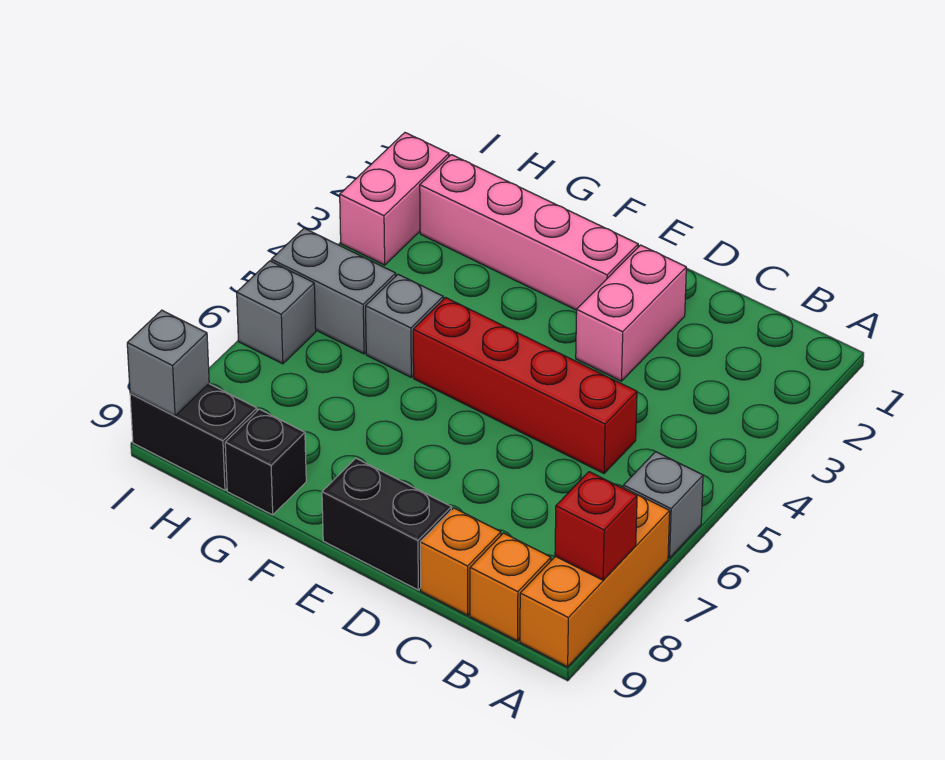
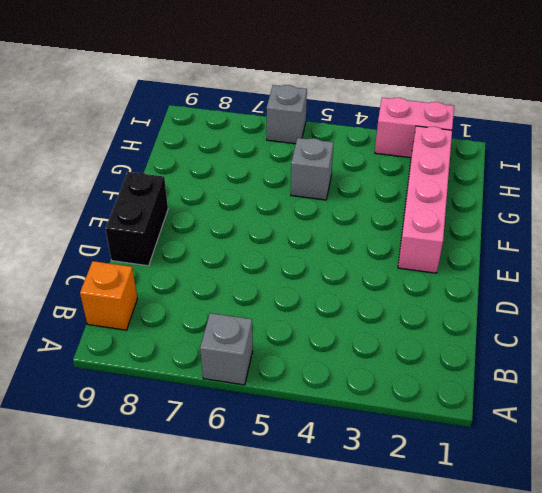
none -> orange 1x3 brick [520,487,670,667]
none -> red 1x4 brick [413,298,637,473]
none -> orange 1x1 brick [420,508,501,615]

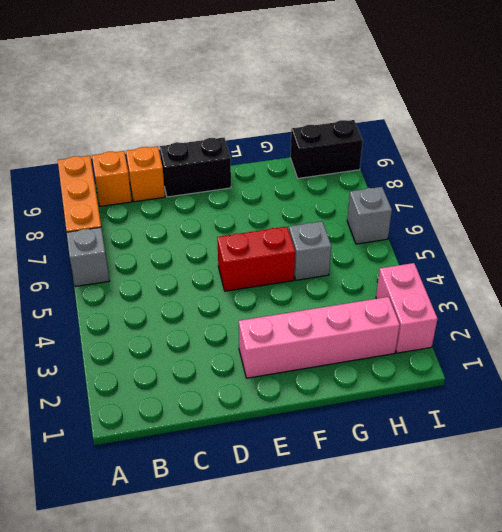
red 1x2 brick [217,227,295,291] -> red 1x4 brick [413,298,637,473]
none -> pink 1x2 brick [576,245,686,381]
none -> black 1x1 brick [225,409,306,515]
none -> grey 1x2 brick [271,228,396,354]

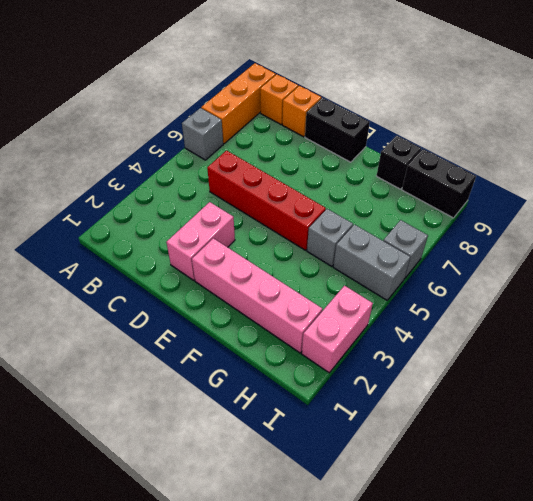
none -> red 1x1 brick [555,472,637,580]
none -> grey 1x1 brick [127,310,209,416]

